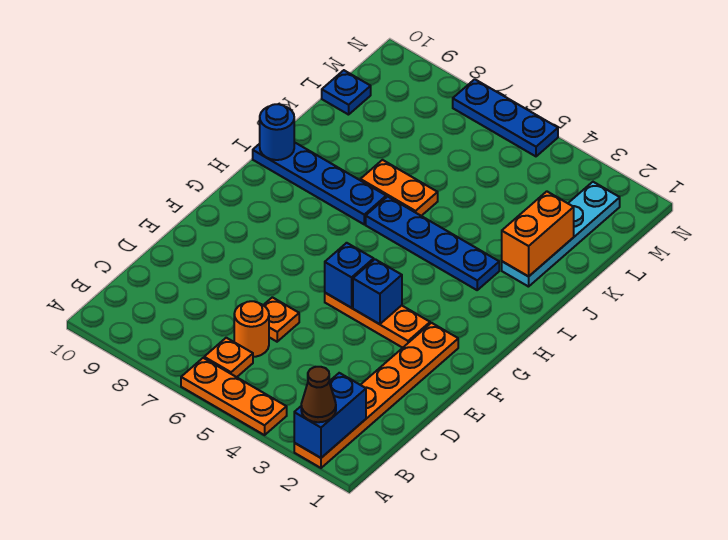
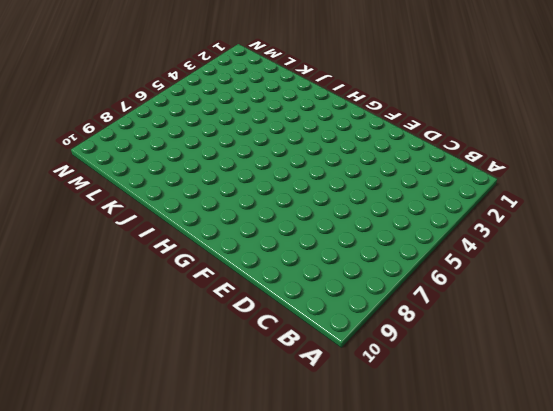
none -> orange 1x6 plate [294,323,458,468]
none -> orange 1x3 plate [181,358,287,435]
none -> orange 1x1 plate [204,338,253,377]

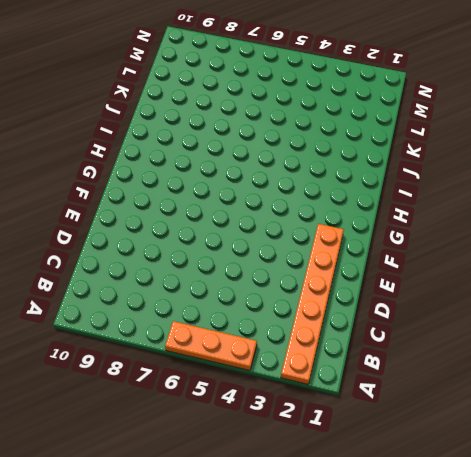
none -> orange 1x1 plate [204,338,253,377]
none -> orange 1x1 round brick [234,301,269,357]
none -> orange 1x1 plate [264,297,299,342]

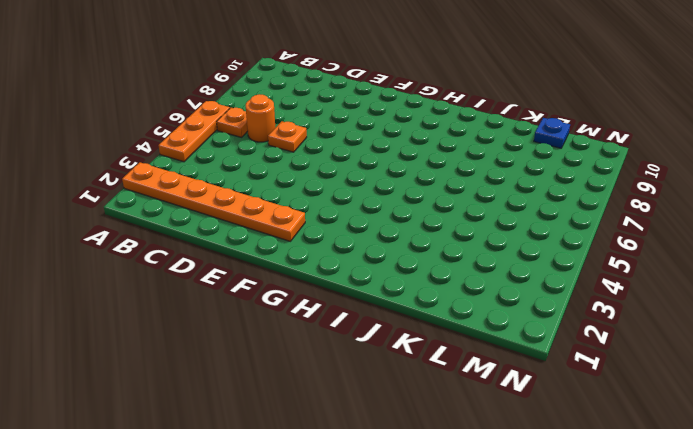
none -> orange 1x3 plate [325,293,430,348]
none -> blue 1x4 plate [366,197,499,290]
none -> blue 1x4 plate [253,142,386,224]

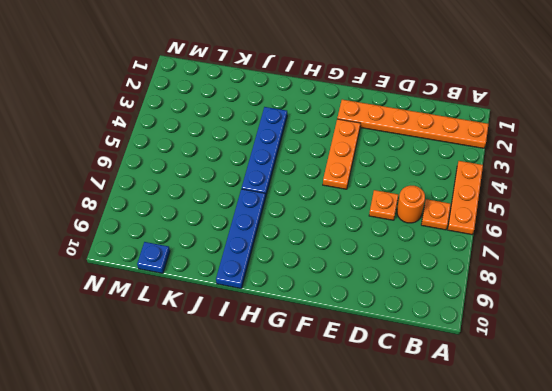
none -> cyan 1x4 plate [502,182,620,287]
none -> orange 1x2 plate [360,160,438,216]
none -> blue 1x3 plate [453,79,558,156]

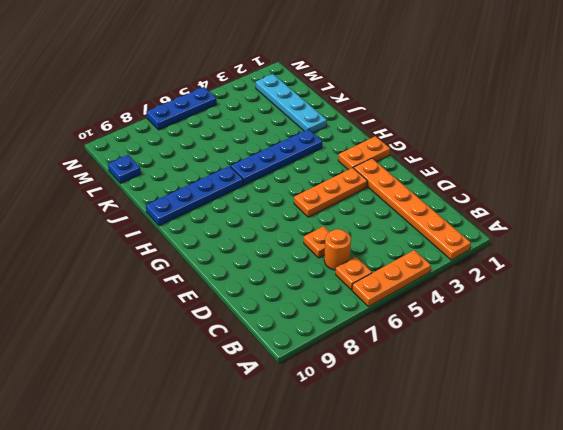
orange 1x2 plate [338,136,390,170] -> orange 1x2 plate moved to [360,160,438,216]
none -> blue 1x2 brick [294,373,366,458]
none -> blue 1x1 brick [353,259,402,324]
none -> blue 1x1 brick [325,243,374,308]

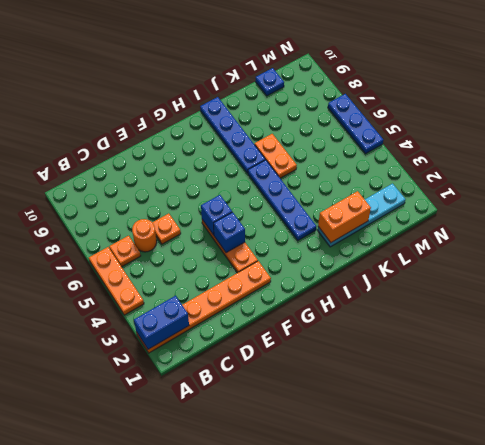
none -> blue 1x1 round brick [260,104,294,160]
none -> brown 1x1 cone [301,367,336,422]

